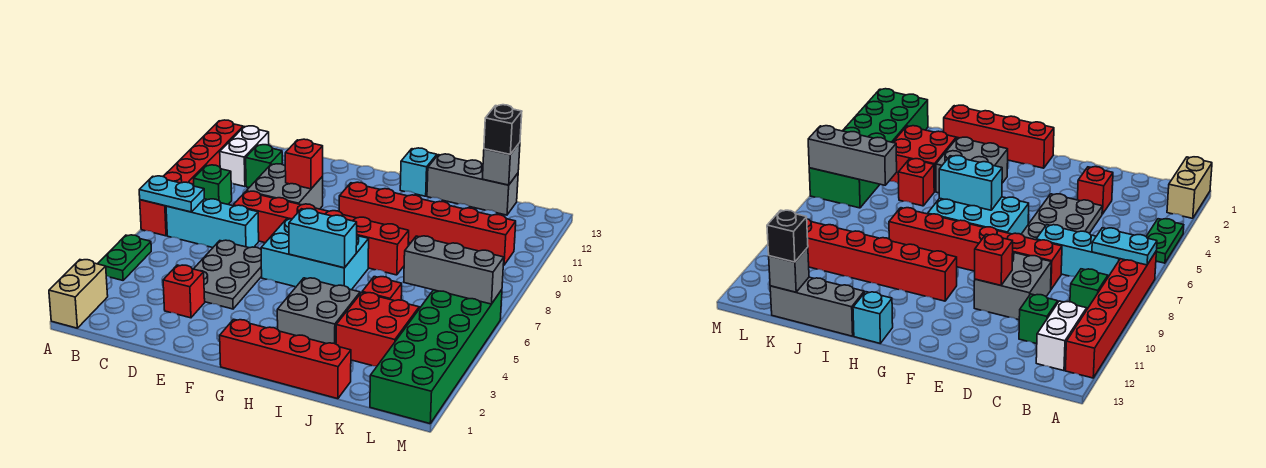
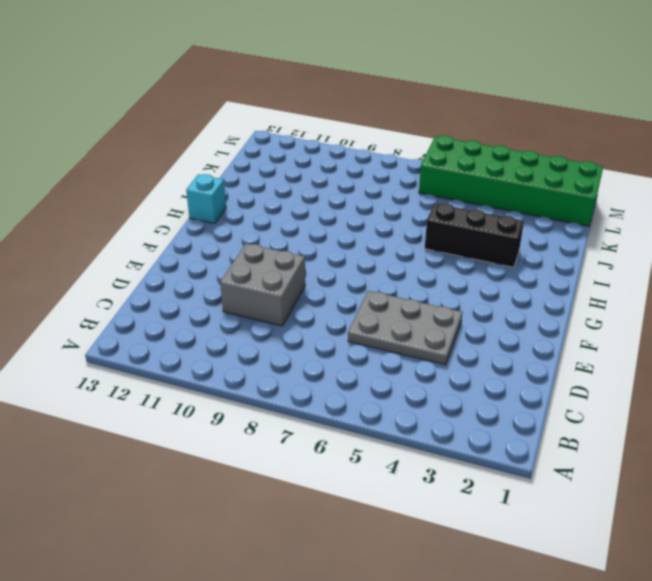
black 1x3 brick [425,203,524,267] -> grey 2x2 brick [277,278,360,344]
none -> tan 1x2 brick [49,260,108,328]
none -> green 1x2 plate [98,235,151,280]
none -> red 1x6 brick [140,120,243,236]

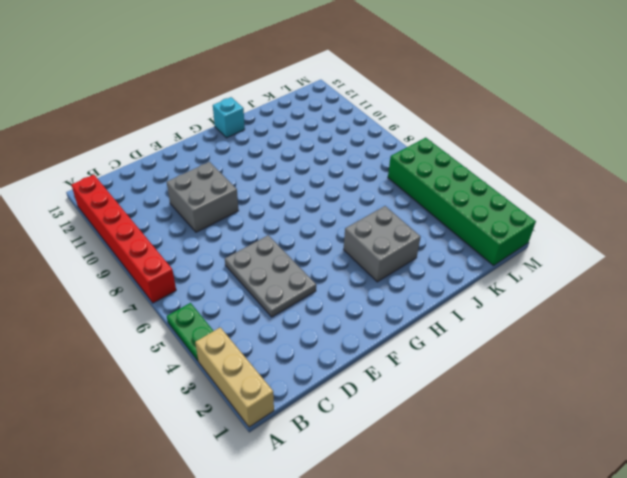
tan 1x3 brick [195,327,274,427] -> tan 1x2 brick [49,260,108,328]
none -> cyan 1x3 brick [166,199,259,248]
none -> green 1x1 brick [194,165,232,204]
none -> white 1x2 brick [220,126,269,187]

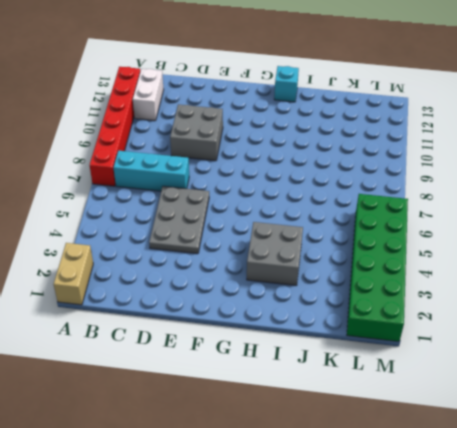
none -> green 1x2 plate [98,235,151,280]
none -> green 1x1 brick [194,165,232,204]
none -> green 1x1 brick [246,145,282,187]

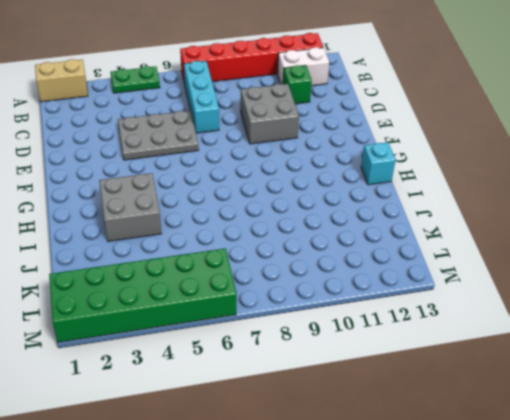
none -> green 1x1 brick [194,165,232,204]
none -> red 1x1 brick [163,265,205,318]
none -> red 1x6 brick [233,191,409,275]

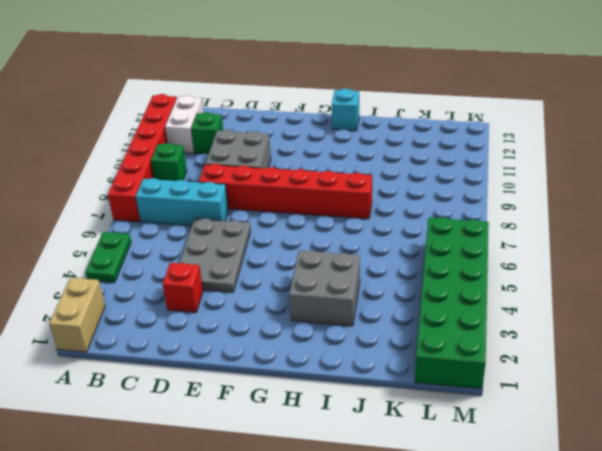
none -> cyan 2x3 brick [261,219,369,290]
none -> red 1x4 brick [220,319,351,399]
none -> red 1x6 brick [339,182,516,265]

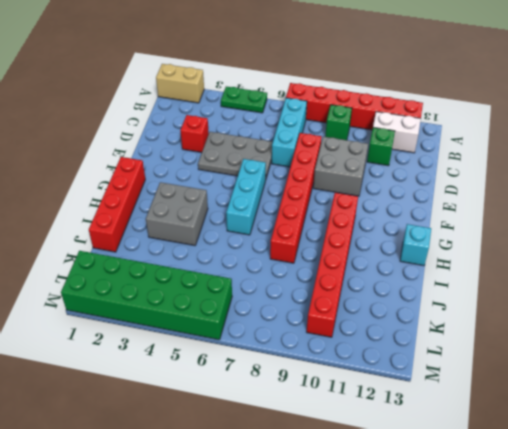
cyan 1x3 brick [226,159,266,235] -> cyan 2x3 brick [261,219,369,290]
none -> grey 1x3 brick [427,154,518,215]
none -> red 2x2 brick [336,293,419,366]
none -> red 1x1 brick [362,277,402,301]

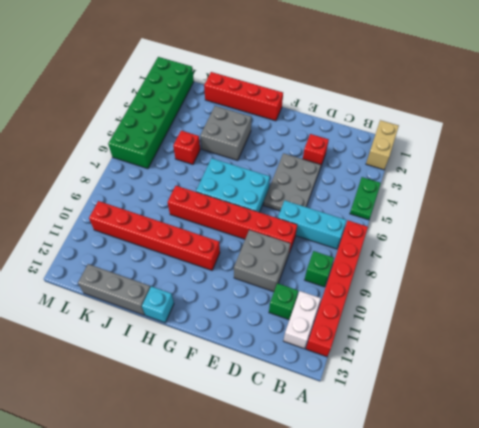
none -> red 2x2 brick [336,293,419,366]
none -> cyan 1x2 plate [139,176,204,212]
none -> red 1x1 brick [285,139,323,189]

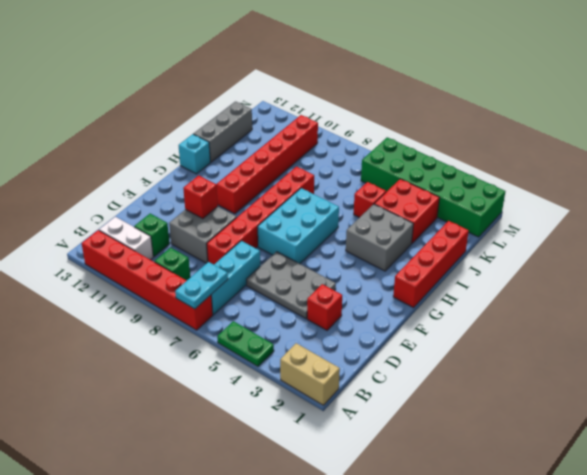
none -> cyan 1x2 brick [289,209,357,268]
none -> grey 1x3 brick [404,236,504,304]
none -> grey 1x1 brick [482,143,520,185]

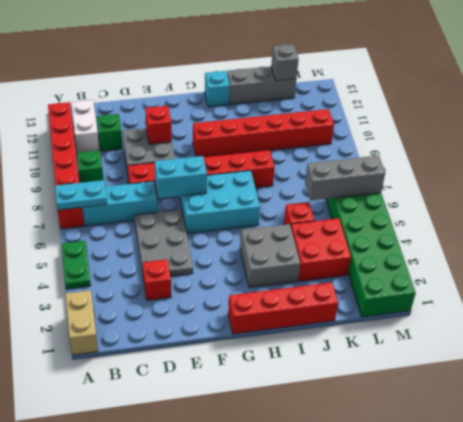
cyan 1x2 brick [155,156,207,199] -> cyan 1x2 brick moved to [289,209,357,268]
none -> black 1x1 brick [484,105,522,154]

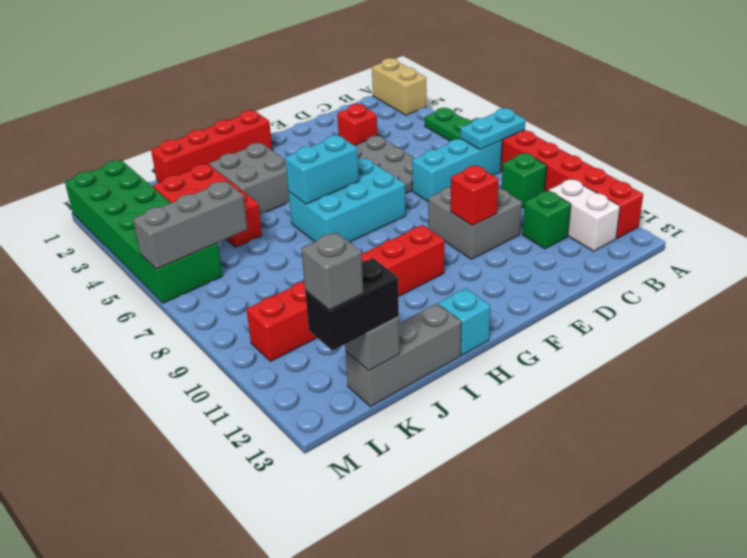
black 1x2 brick [305,258,399,351] -> black 1x1 brick [484,105,522,154]
grey 1x1 brick [301,232,363,310] -> none
none -> red 1x6 brick [233,191,409,275]

